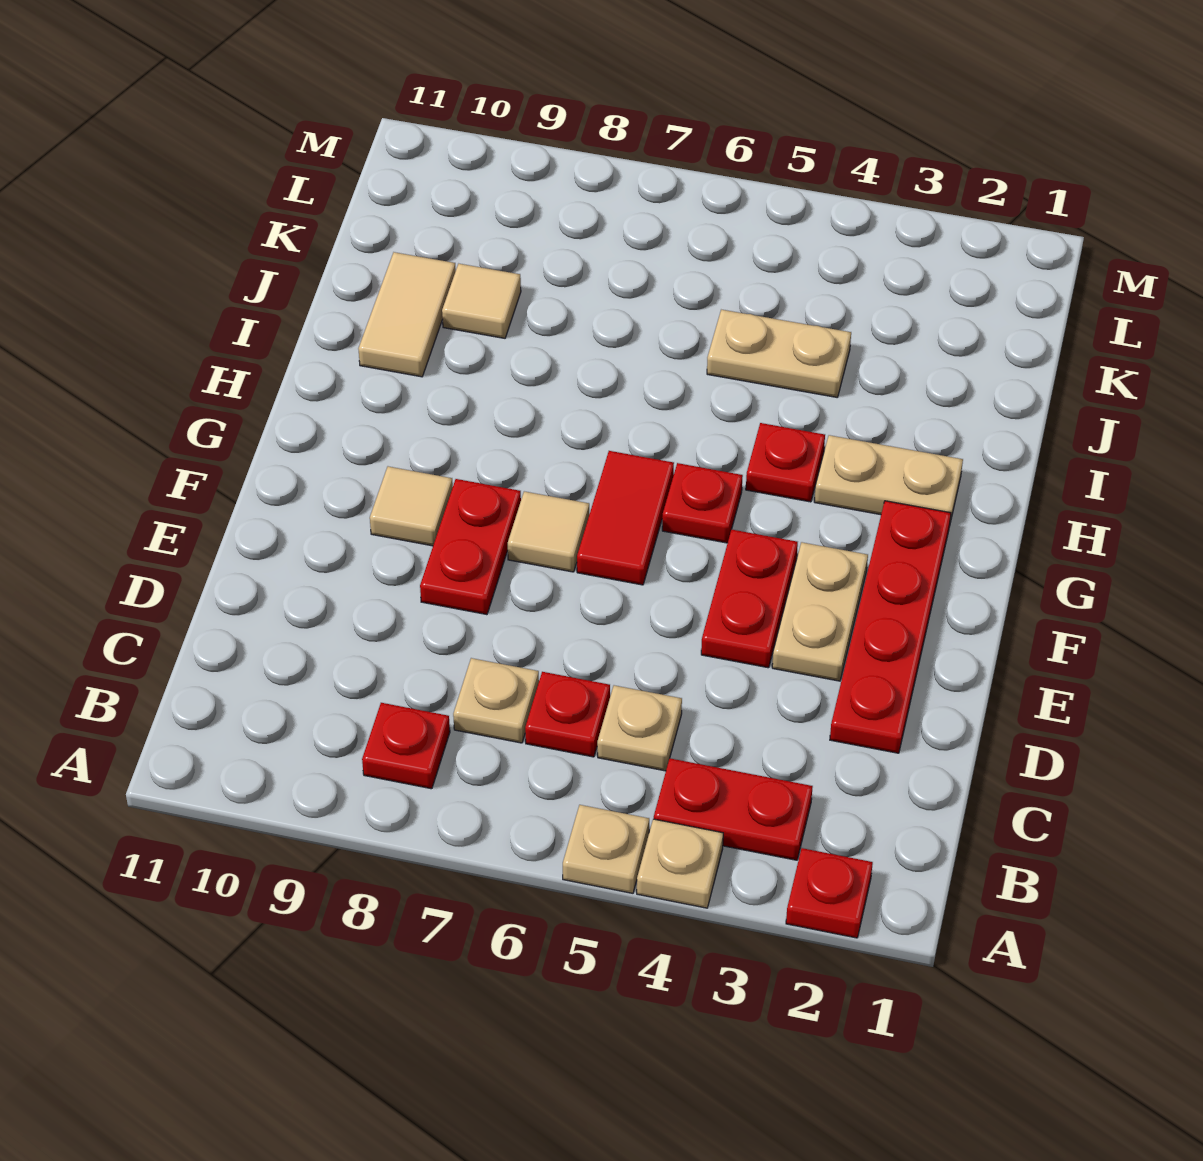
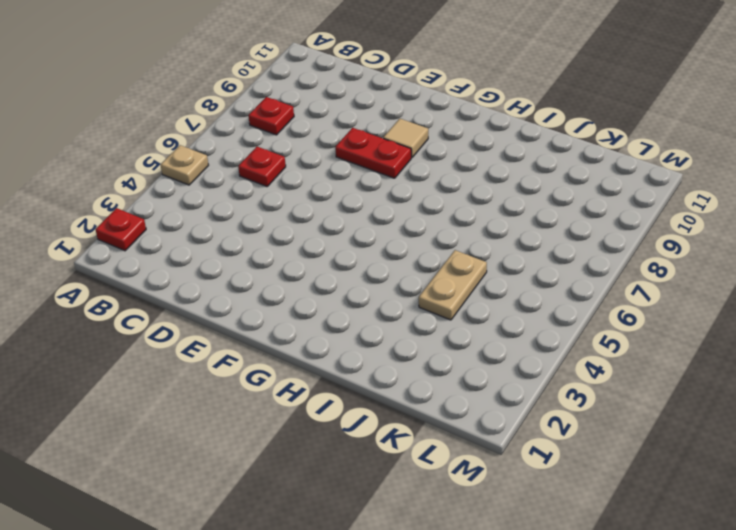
none -> tan 1x1 plate [637,819,723,908]
none -> red 1x2 plate [654,758,813,860]
none -> tan 1x1 plate [597,685,682,771]

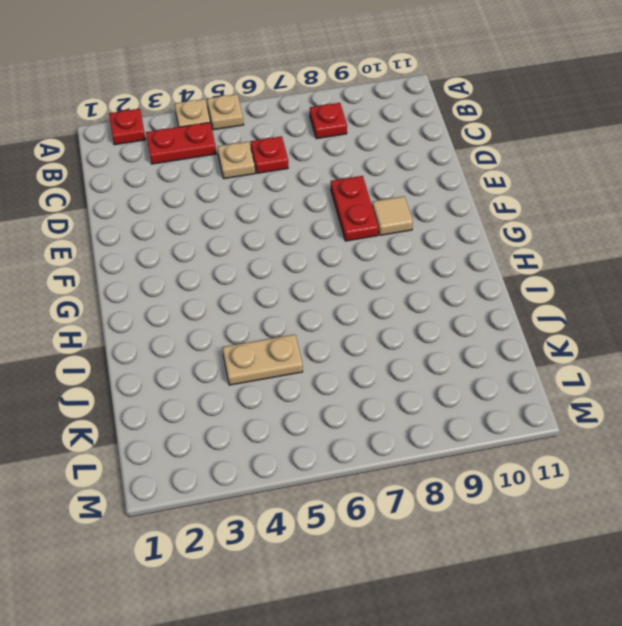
none -> tan 1x1 plate [453,658,539,743]
none -> red 1x4 plate [830,501,951,753]
none -> tan 1x2 plate [772,542,868,681]

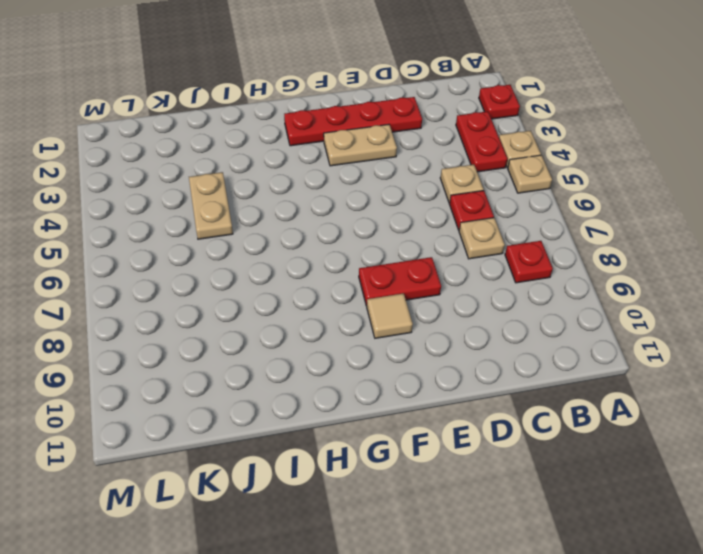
none -> red 1x2 plate [701,530,798,668]
none -> red 1x2 tile [577,451,674,585]
none -> tan 1x1 tile [508,491,589,572]

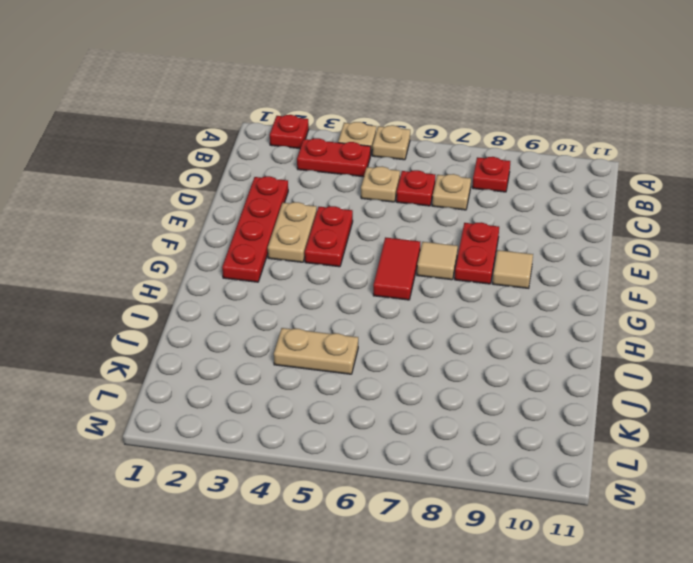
none -> red 1x1 plate [662,463,743,543]
none -> tan 1x2 plate [814,435,963,527]
none -> red 1x1 plate [746,423,825,502]

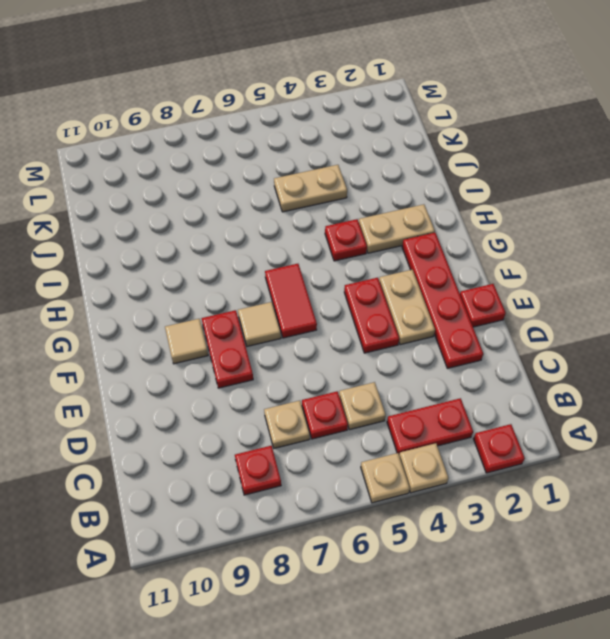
red 1x1 plate [460,284,506,327] -> red 1x1 plate moved to [662,463,743,543]
none -> tan 1x2 tile [358,252,456,377]
none -> tan 1x1 tile [442,264,521,338]

